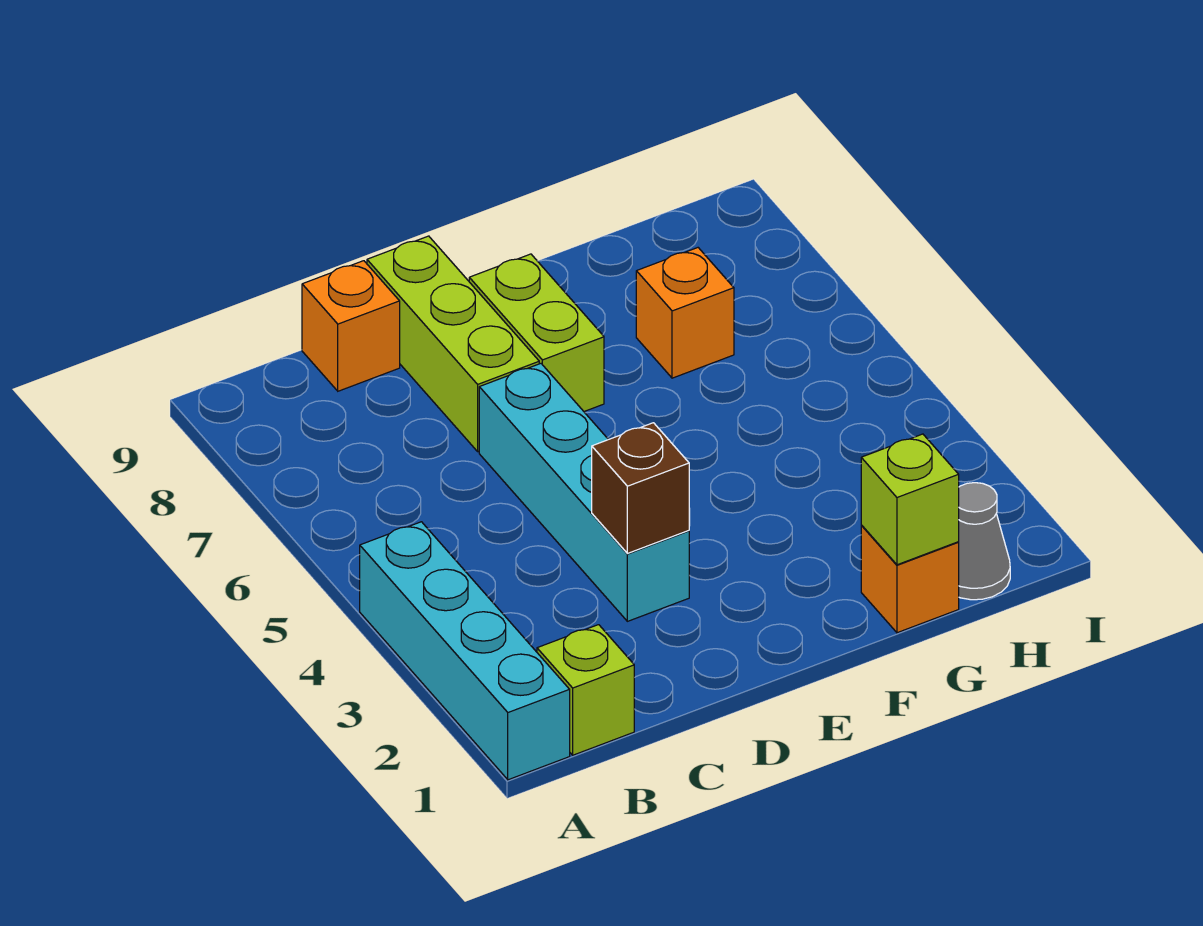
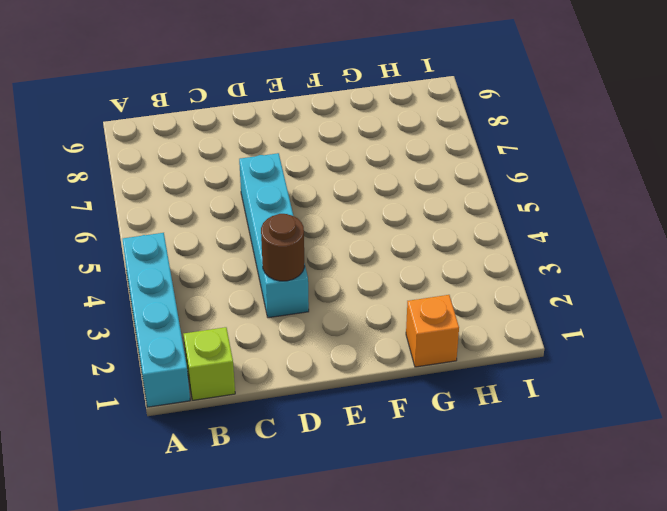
brown 1x1 round brick [261,214,305,281] -> brown 1x1 brick [592,423,689,553]
none -> orange 1x1 brick [302,261,400,391]
none -> lime 1x3 brick [367,236,539,452]

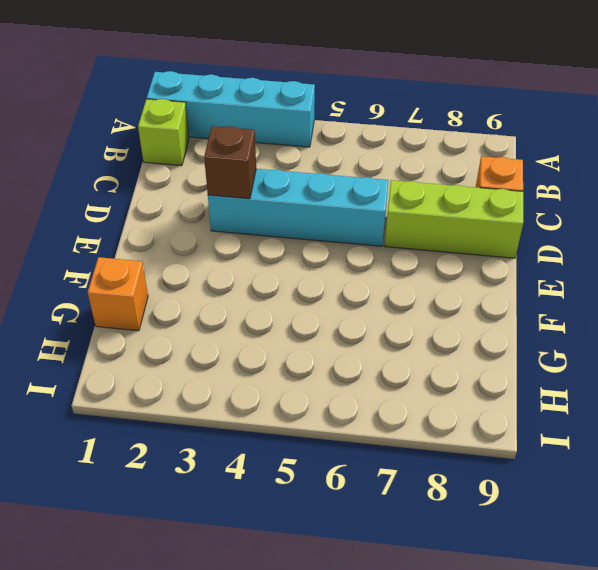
none -> lime 1x2 brick [469,254,604,411]
none -> orange 1x1 brick [636,248,734,378]

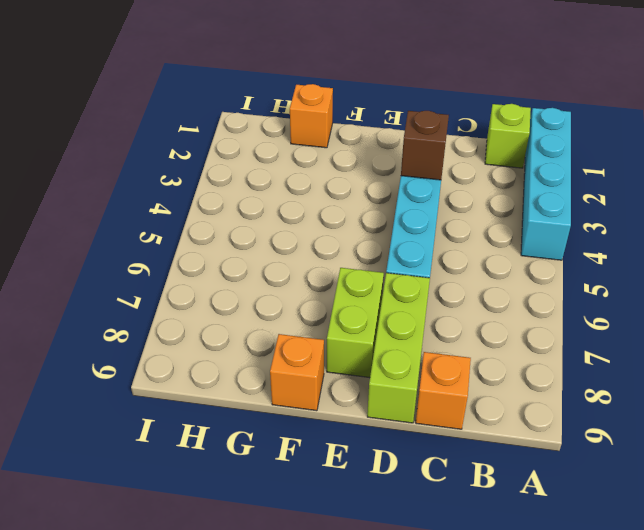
orange 1x1 brick [270,334,324,411] -> orange 1x1 brick moved to [636,248,734,378]
none -> grey 1x1 cone [959,483,1010,600]
none -> lime 1x1 brick [861,434,959,565]

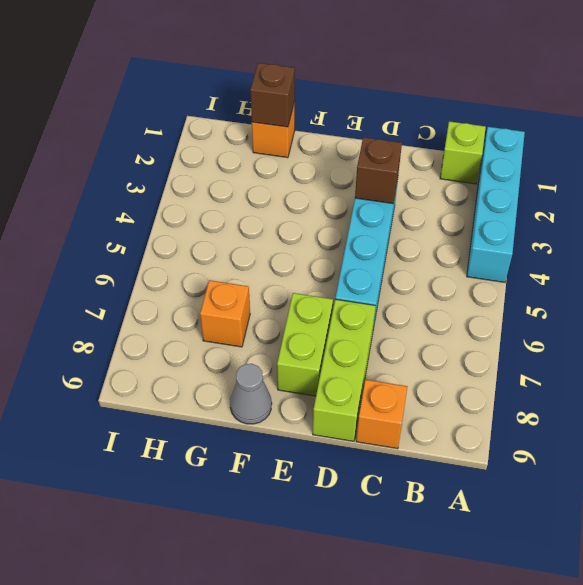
grey 1x1 cone [230,364,272,424] -> grey 1x1 cone moved to [959,483,1010,600]
brown 1x1 brick [250,63,295,127] -> lime 1x1 brick [861,434,959,565]

